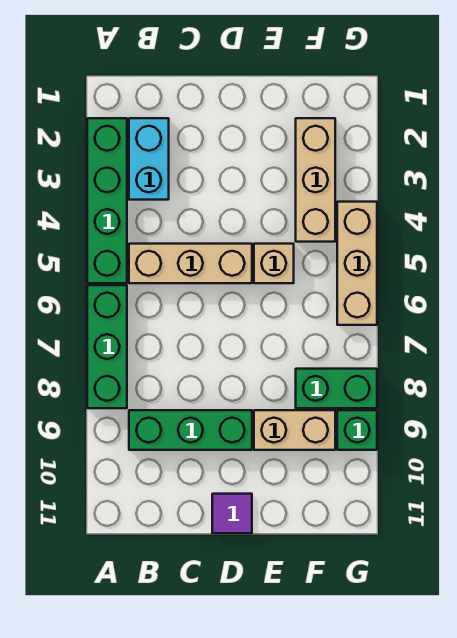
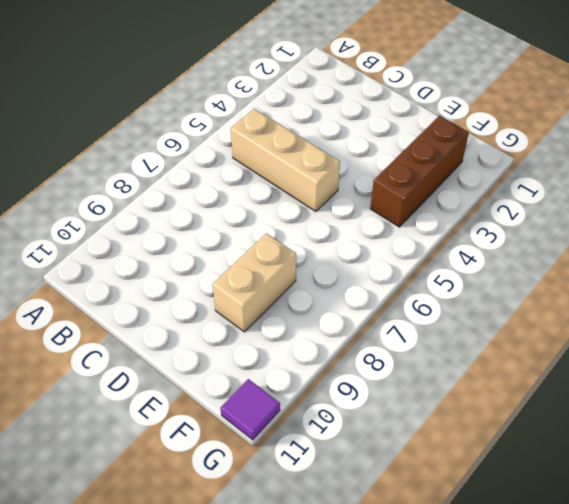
tan 1x2 brick [213,233,296,332] -> tan 1x2 brick turned to [254,410,335,450]
brown 1x3 brick [370,116,469,227] -> tan 1x3 brick [296,118,335,242]
purple 1x1 tile [220,379,280,440] -> purple 1x1 tile moved to [212,494,252,533]
none -> green 1x4 brick [87,118,127,283]
none -> green 1x3 brick [87,285,127,408]
none -> cyan 1x2 brick [129,118,169,200]

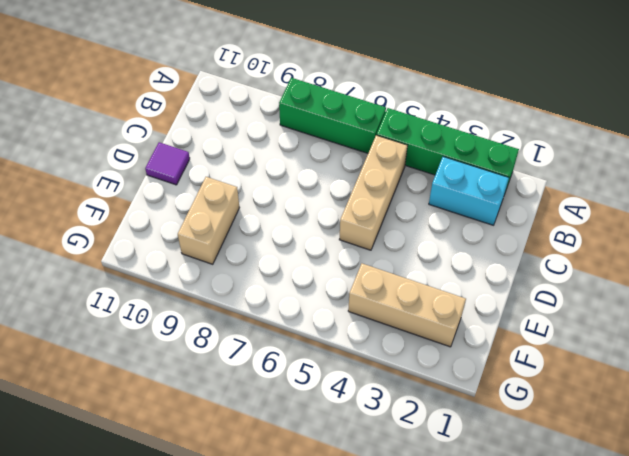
none -> green 1x3 brick [129,410,252,450]
none -> tan 1x1 brick [254,244,294,283]
none -> green 1x2 brick [296,369,377,408]

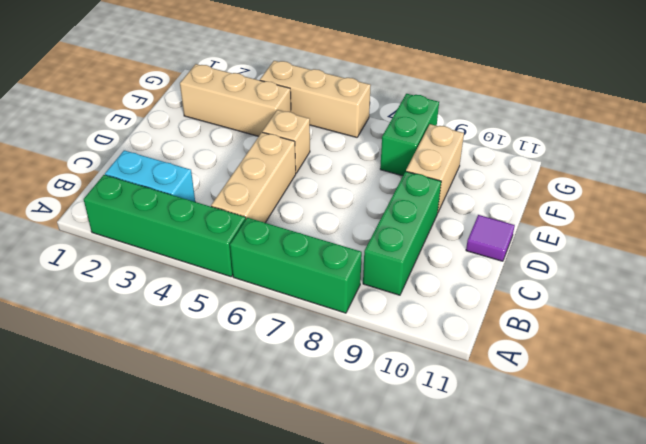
none -> green 1x1 brick [337,410,377,450]

